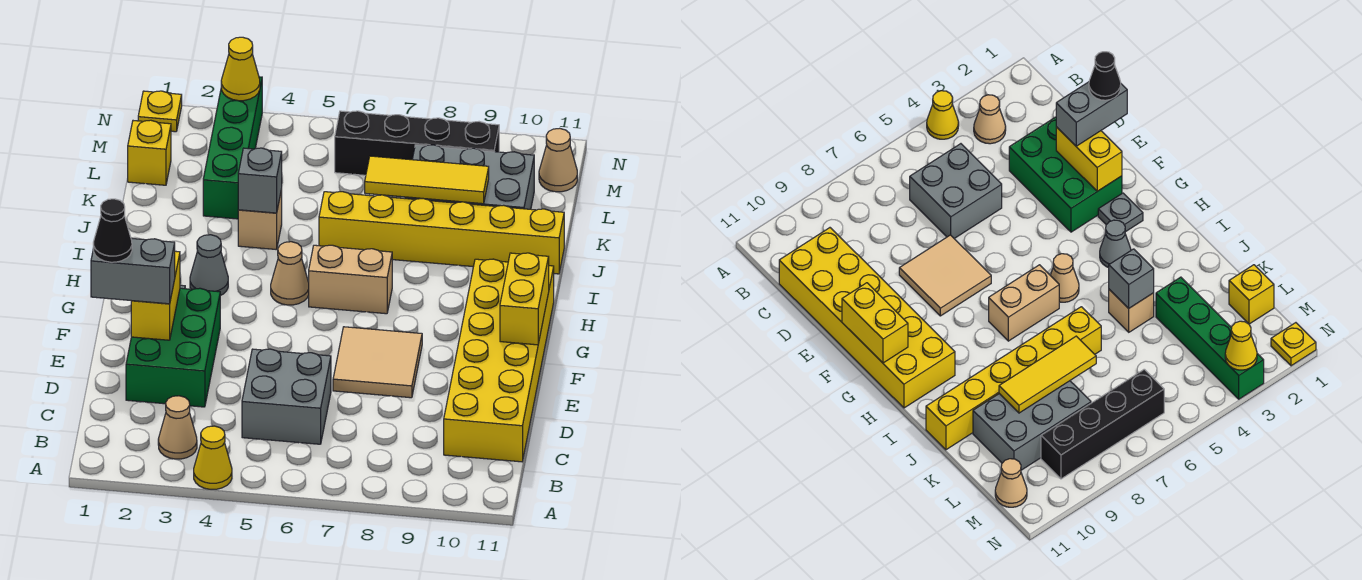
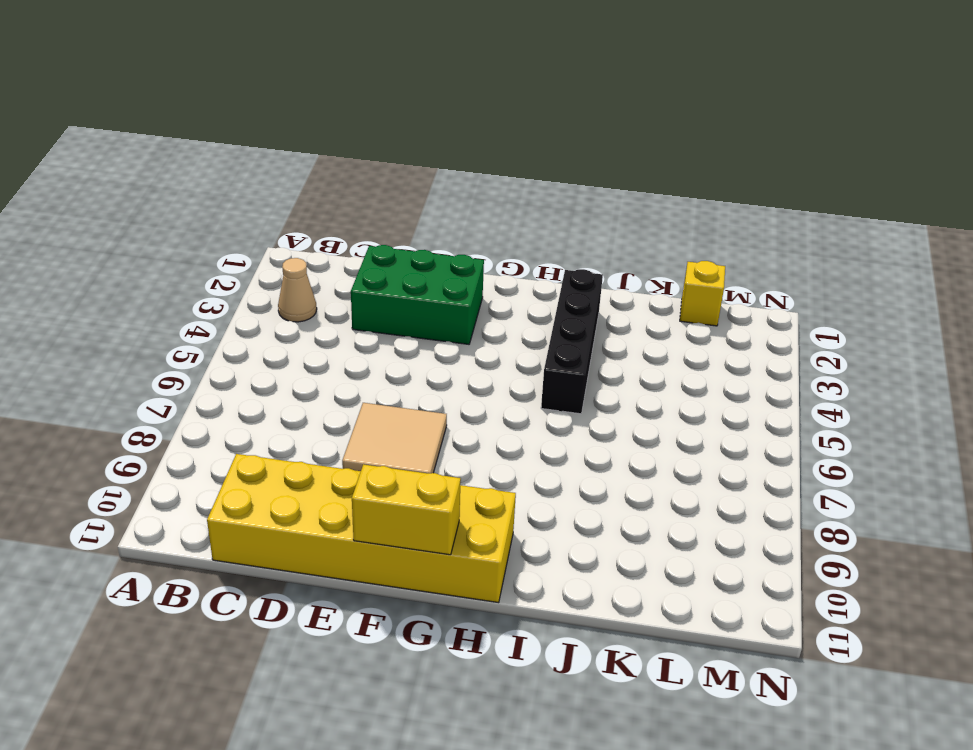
black 1x4 brick [541,269,603,414] -> black 1x4 brick moved to [335,111,499,175]
none -> yellow 1x1 cone [194,426,232,489]
none -> grey 2x2 brick [242,349,331,444]
none -> grey 1x1 plate [1098,193,1143,232]

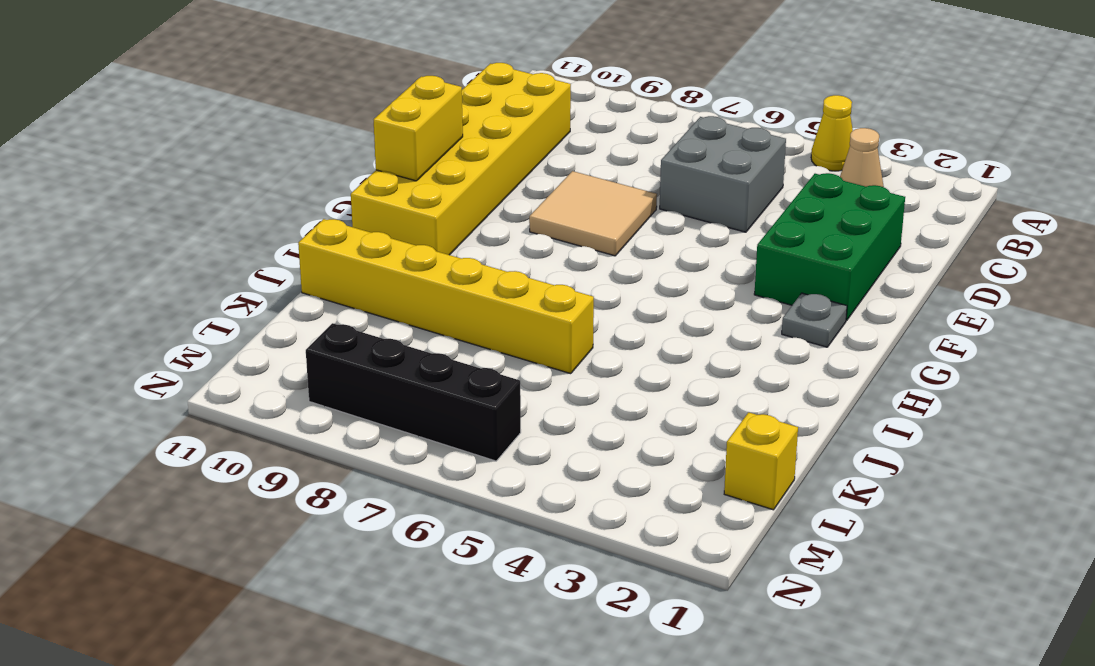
none -> grey 1x1 cone [190,235,228,296]
none -> tan 1x1 cone [271,242,309,305]
none -> tan 1x2 brick [309,245,392,314]

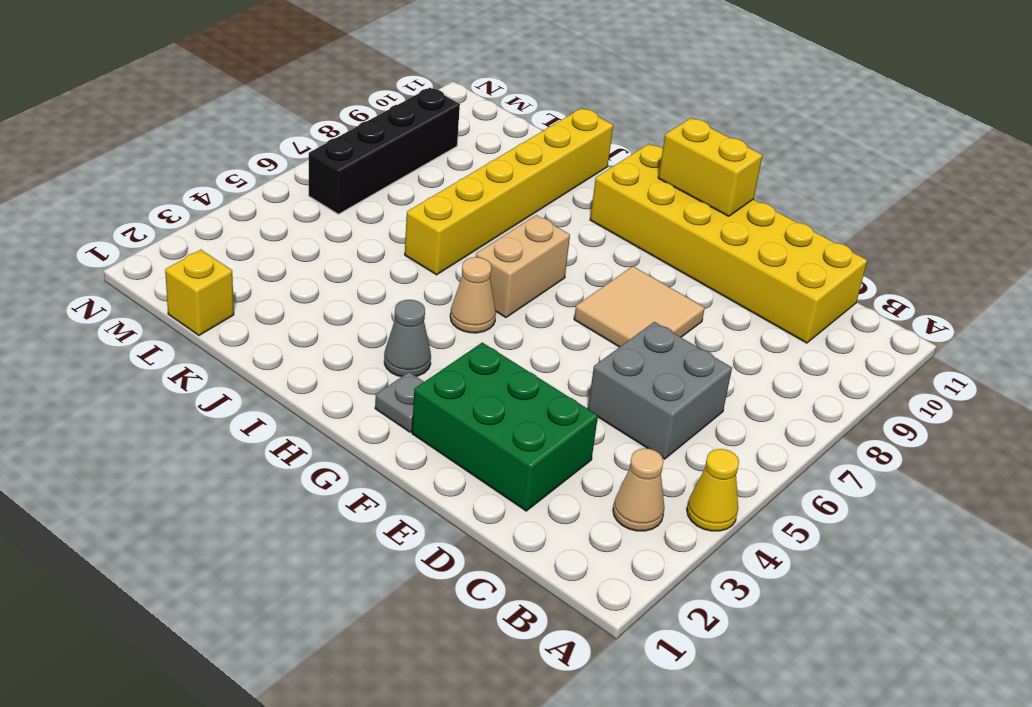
none -> tan 1x1 brick [238,189,282,249]
none -> green 1x4 brick [203,77,262,219]
none -> grey 2x3 brick [405,145,534,209]

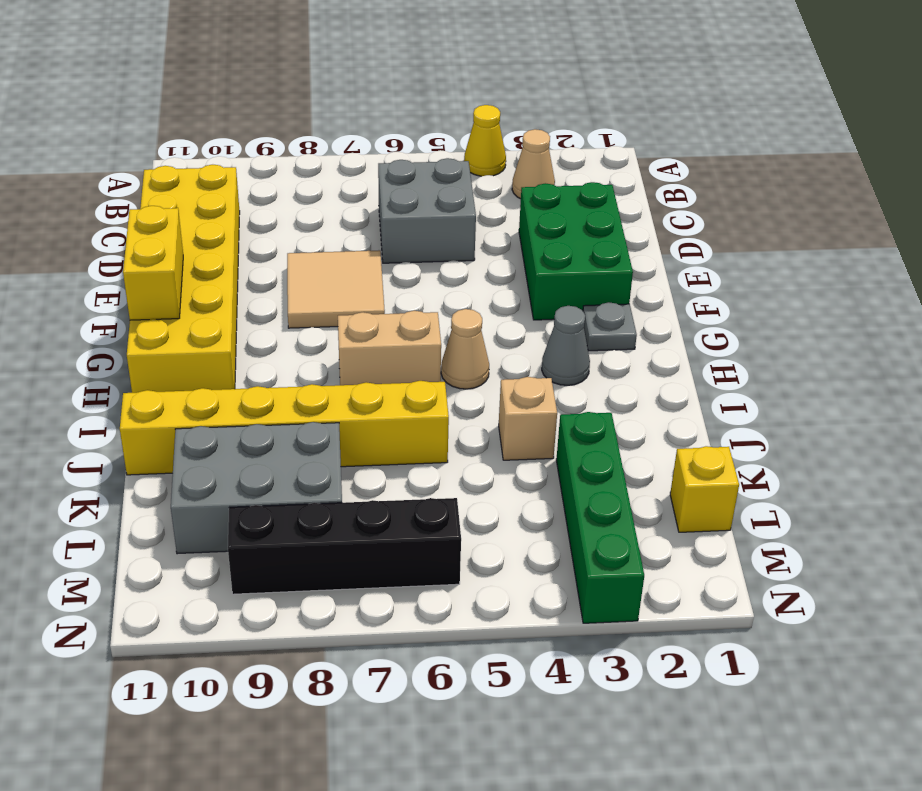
none -> tan 1x1 cone [539,128,577,192]
none -> yellow 1x1 plate [138,91,182,132]
none -> yellow 1x2 brick [131,251,180,340]

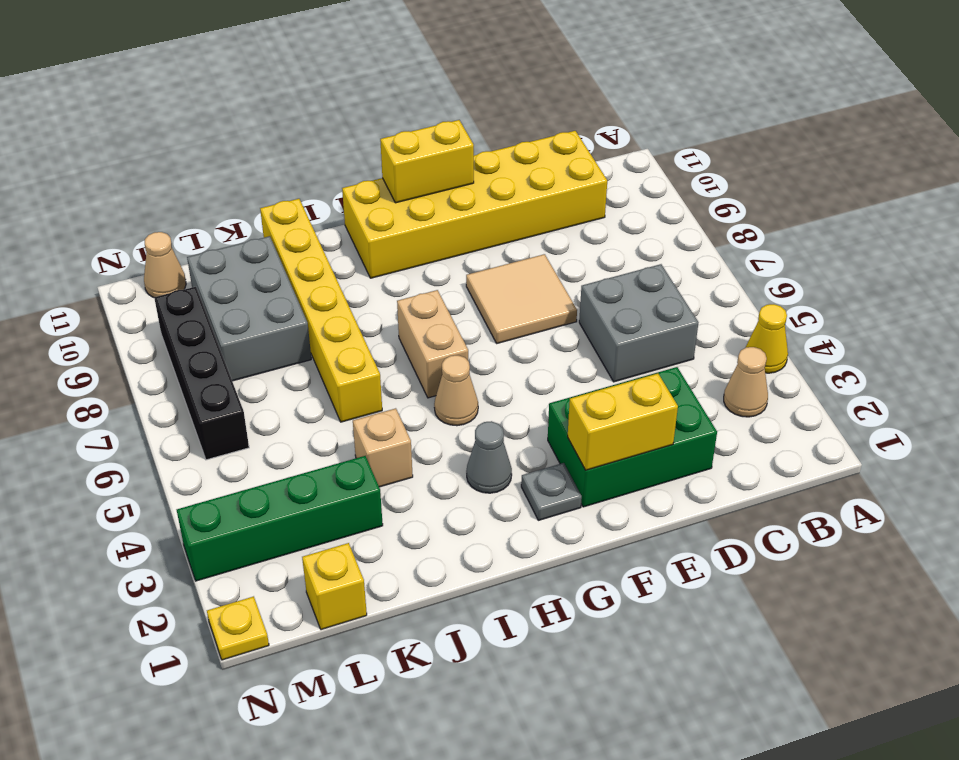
none -> grey 1x1 brick [238,148,282,213]
none -> yellow 1x3 tile [365,156,489,204]
none -> yellow 1x1 cone [221,37,260,101]

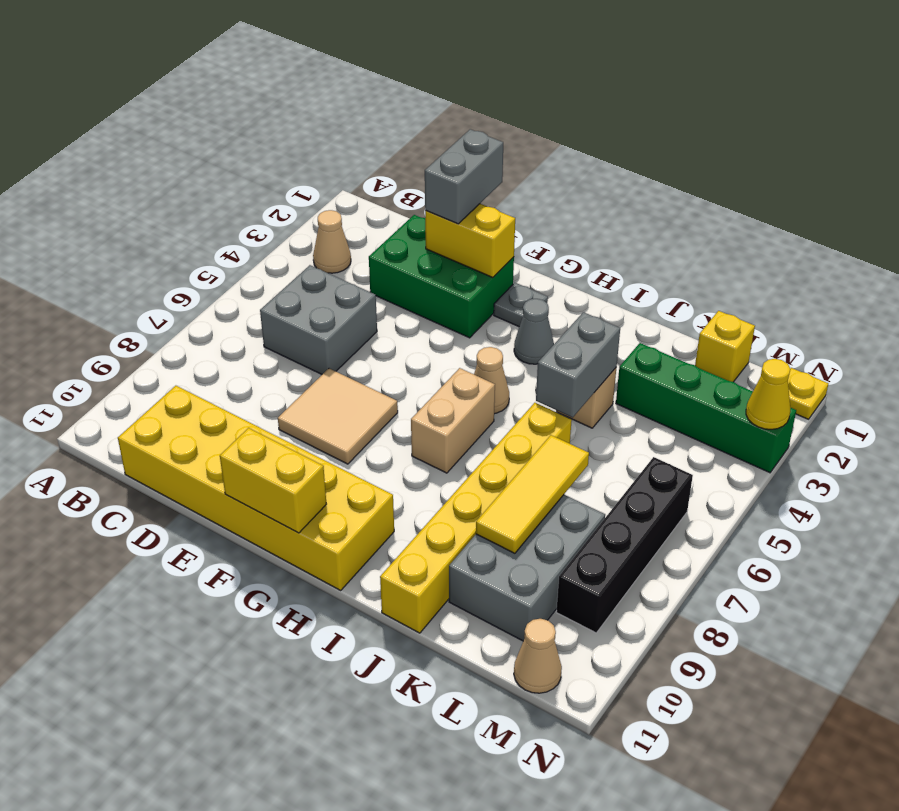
grey 1x2 brick [536,312,620,417] -> grey 1x1 brick [238,148,282,213]
none -> yellow 1x1 cone [194,426,232,489]
none -> black 1x1 cone [93,199,132,262]

